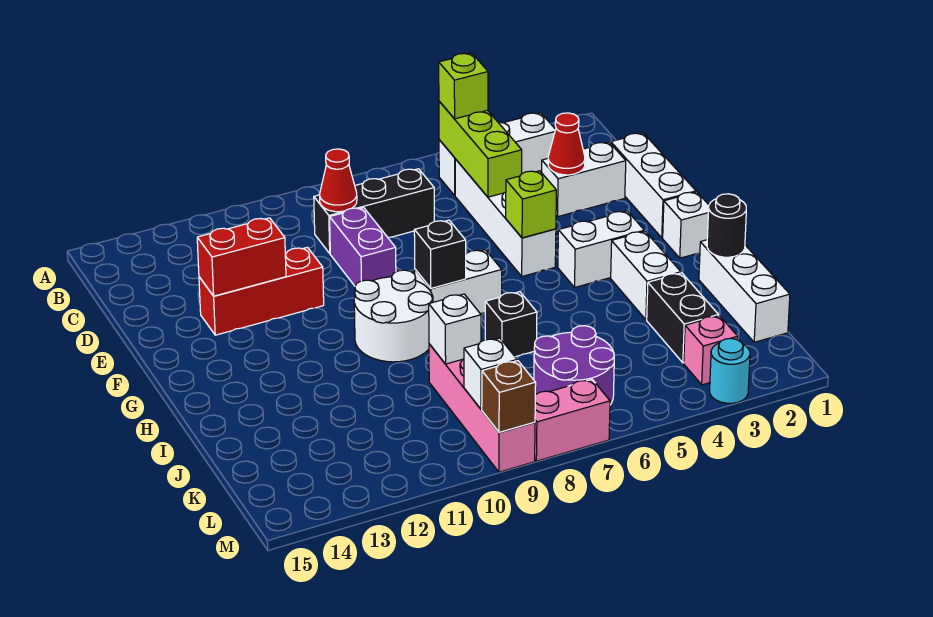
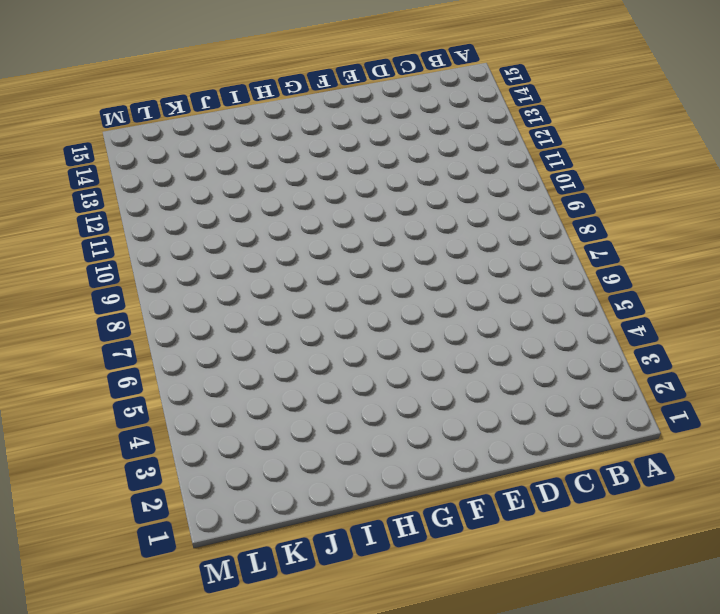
none -> white 1x3 brick [439,113,556,195]
none -> white 1x4 brick [455,159,556,276]
none -> black 1x3 brick [314,169,434,253]
none -> white 1x3 brick [611,133,696,238]

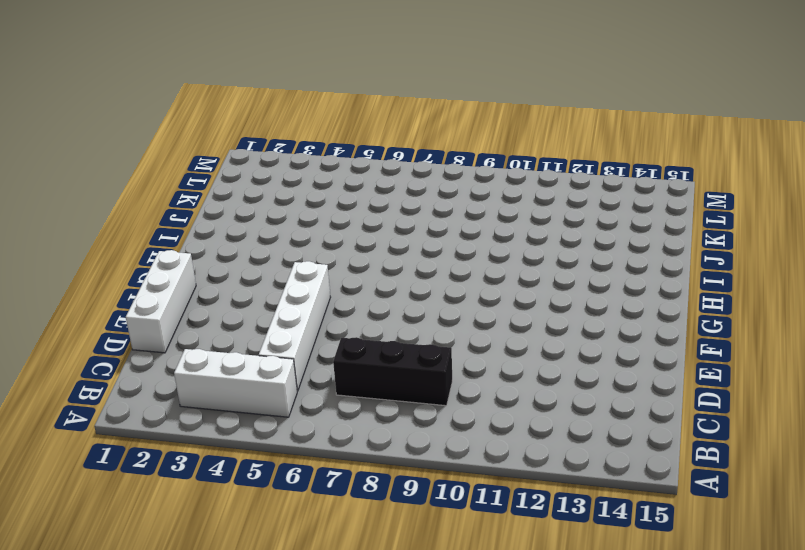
none -> white 1x2 brick [541,142,626,217]
none -> purple 1x2 brick [330,208,396,286]
none -> red 1x3 brick [199,247,324,335]
none -> white 1x1 brick [663,192,709,258]

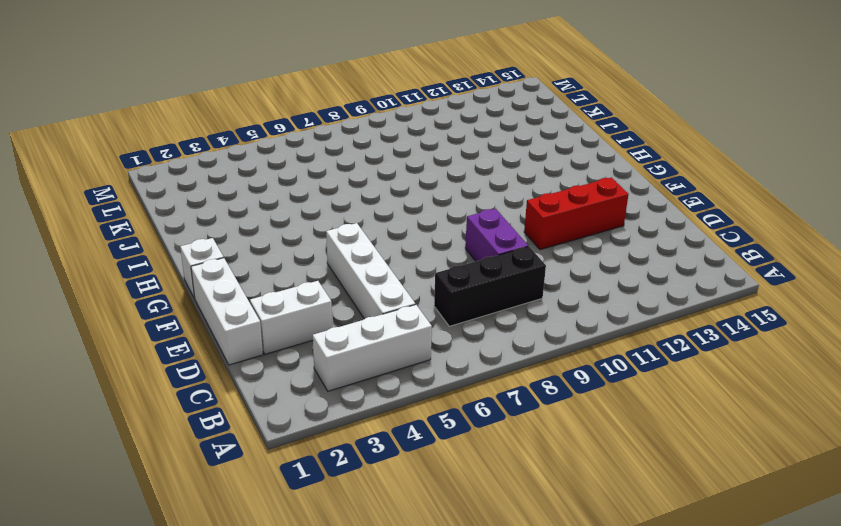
none -> white 1x2 brick [558,211,644,287]
none -> white 1x2 brick [415,250,502,314]
none -> white 2x2 round brick [354,270,433,362]
none -> white 1x2 brick [611,231,681,320]

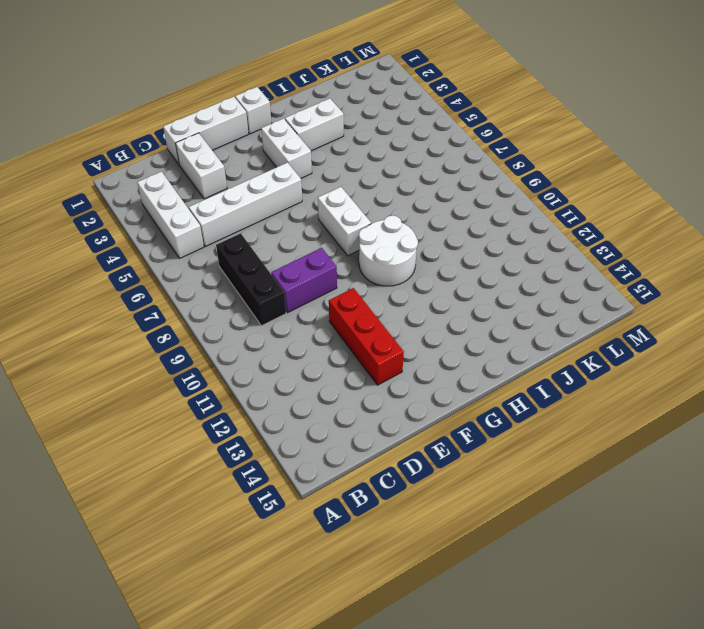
none -> white 1x3 brick [699,240,790,342]
none -> black 1x1 brick [485,292,537,357]
none -> black 1x2 brick [647,273,718,363]
none -> pink 1x4 brick [429,344,535,472]

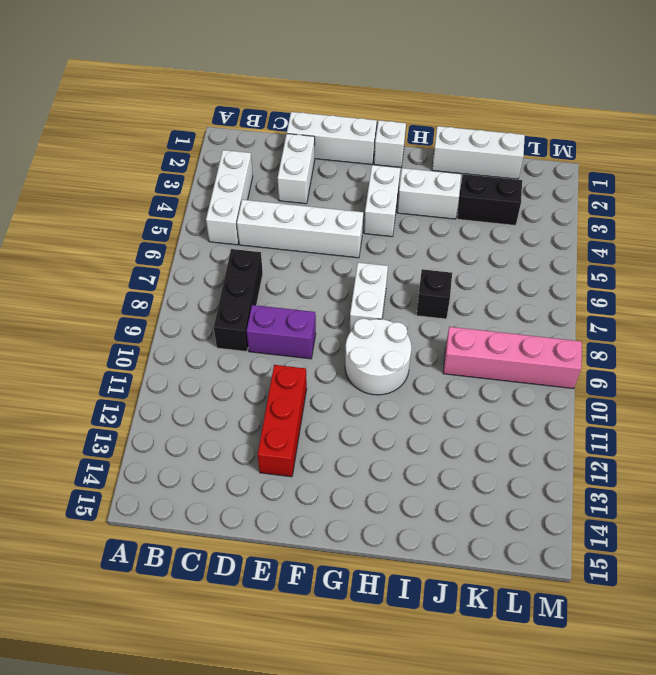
none -> purple 2x2 round brick [534,326,614,405]
none -> pink 1x1 brick [684,316,738,385]
none -> cyan 1x1 round brick [710,338,750,403]
none -> pink 1x2 brick [535,379,610,461]

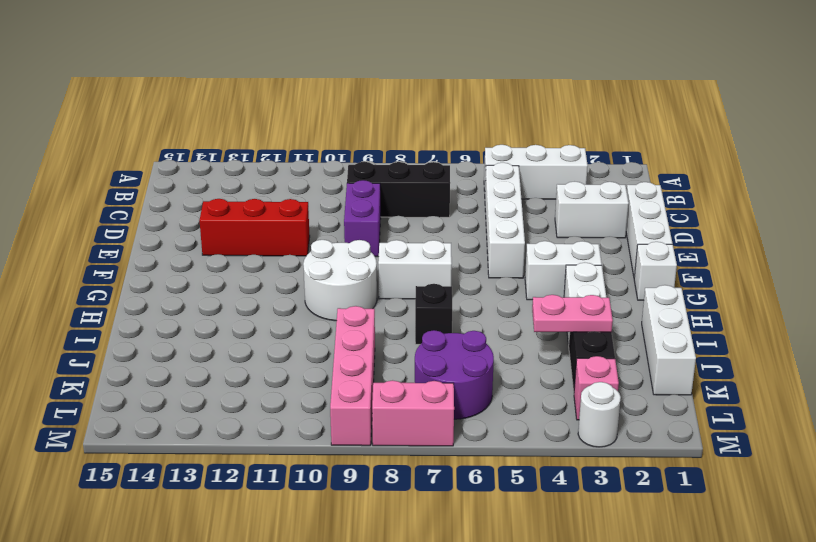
pink 1x2 plate [532,295,613,332] -> none
white 1x1 round brick [578,382,621,447] -> cyan 1x1 round brick [710,338,750,403]
none -> lime 1x3 brick [439,101,522,197]
none -> red 1x1 cone [320,149,357,212]
none -> red 1x1 cone [548,113,585,175]
none -> red 1x2 brick [197,218,286,296]

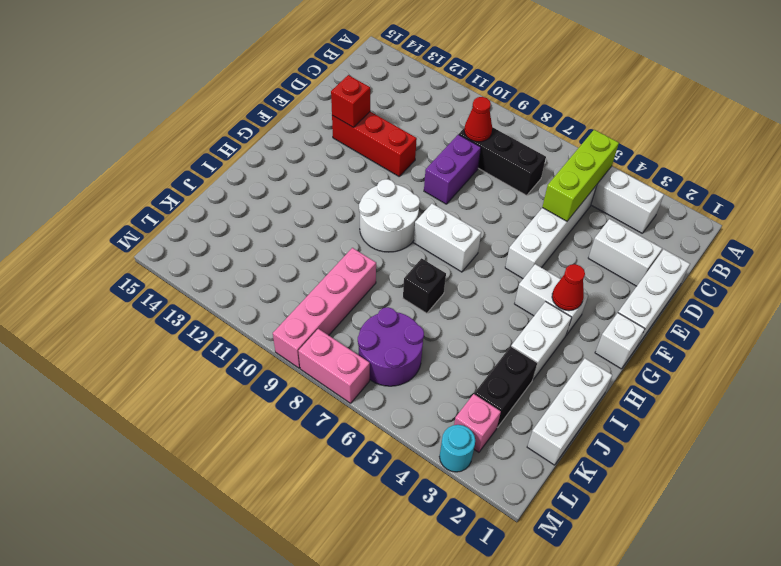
red 1x1 brick [331,75,370,127] -> red 1x2 brick [197,218,286,296]
red 1x1 cone [552,264,585,311] -> red 1x1 cone moved to [548,113,585,175]
none -> lime 1x1 brick [506,171,556,238]
none -> black 1x1 brick [414,220,466,288]
none -> black 1x1 round brick [707,194,746,257]
none -> white 1x1 brick [428,294,481,364]

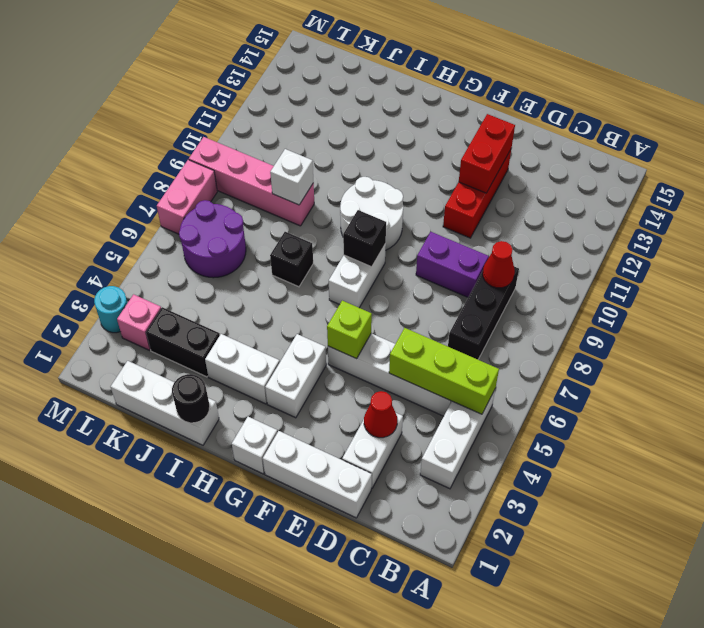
none -> white 1x1 brick [464,338,517,409]
none -> brown 1x1 brick [482,361,536,432]
none -> lime 1x1 brick [439,54,488,119]

